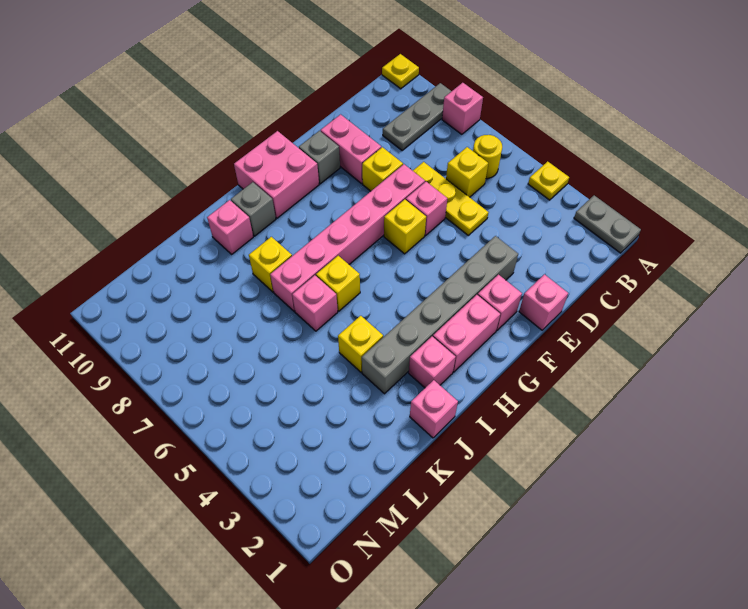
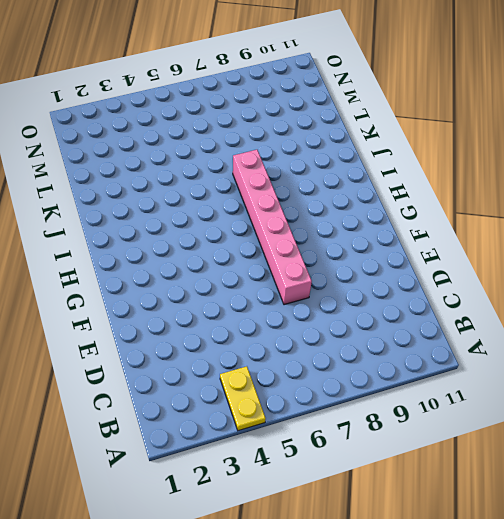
yellow 1x2 plate [220,366,266,431] -> yellow 1x1 plate [528,161,569,200]
none -> grey 1x2 plate [574,195,641,253]
none -> pink 1x1 brick [442,83,483,134]
none -> grey 1x3 plate [383,83,451,150]

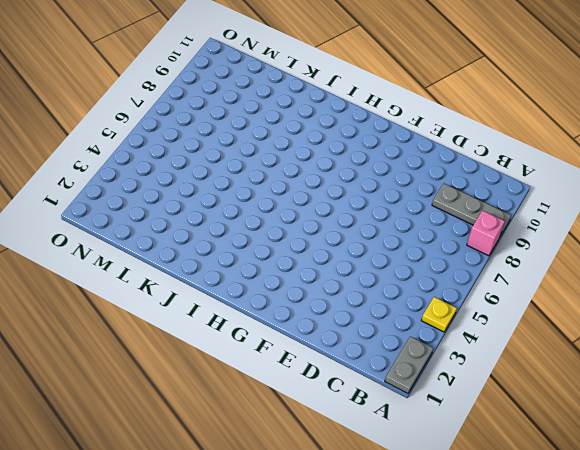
none -> yellow 1x1 plate [382,54,419,89]
none -> yellow 1x1 round brick [473,135,502,179]
none -> yellow 1x1 brick [446,147,488,197]

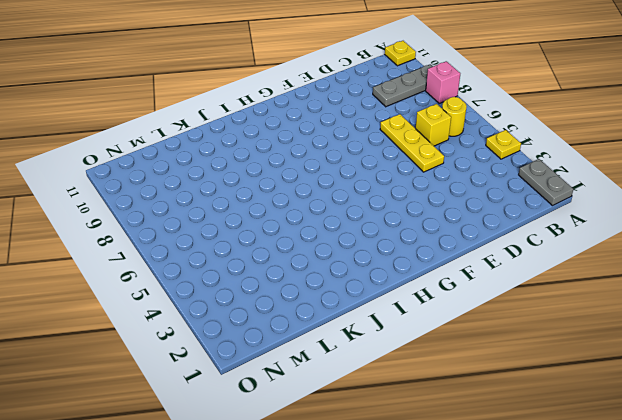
none -> pink 1x1 brick [519,274,568,330]
none -> grey 1x6 brick [362,236,518,394]
none -> pink 1x1 brick [406,182,447,236]

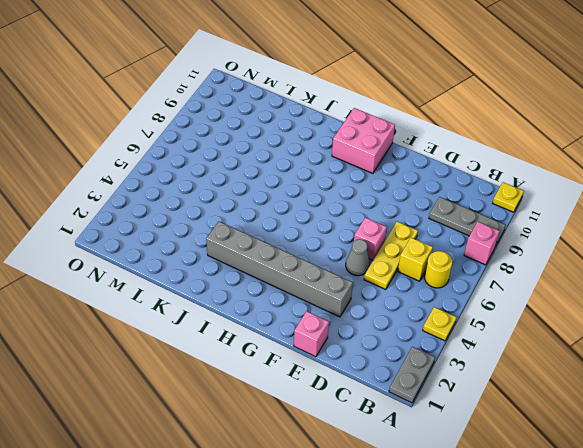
grey 1x1 cone [346,239,370,276] -> none
none -> pink 1x6 brick [270,164,425,311]
none -> yellow 1x1 brick [362,147,403,191]
none -> pink 1x2 brick [320,114,381,184]

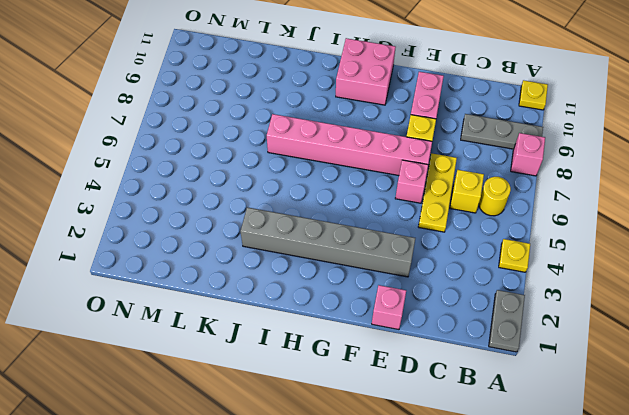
none -> pink 1x1 brick [478,275,522,330]
none -> yellow 1x1 brick [384,200,426,254]
none -> grey 1x1 brick [299,131,340,184]

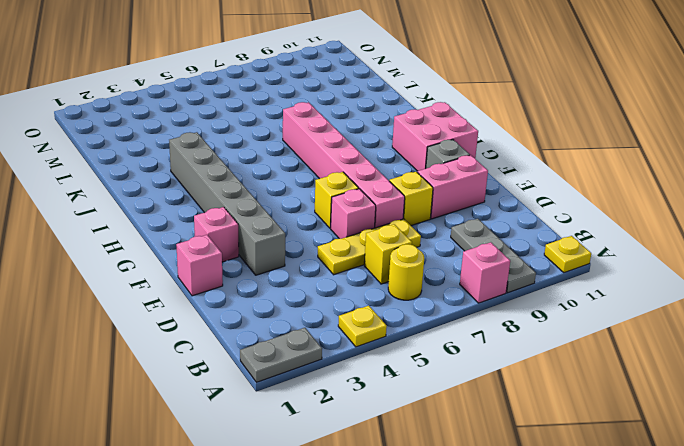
none -> pink 1x2 brick [433,295,500,372]
none -> pink 1x1 brick [409,337,456,388]
none -> yellow 1x1 brick [316,256,360,311]

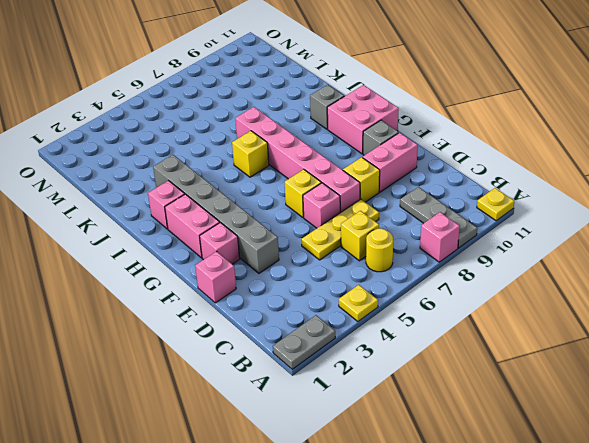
none -> pink 1x1 brick [410,380,458,438]
none -> yellow 1x1 brick [338,316,383,372]
none -> pink 1x1 brick [292,275,338,331]

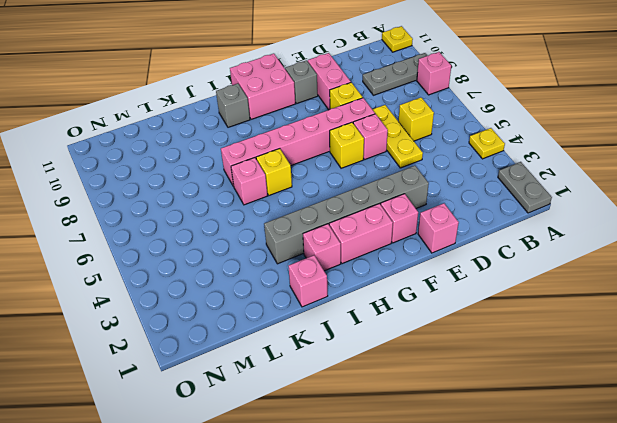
none -> yellow 1x1 round brick [473,135,502,179]
none -> yellow 1x1 brick [338,316,383,372]
none -> yellow 1x1 brick [249,237,292,292]

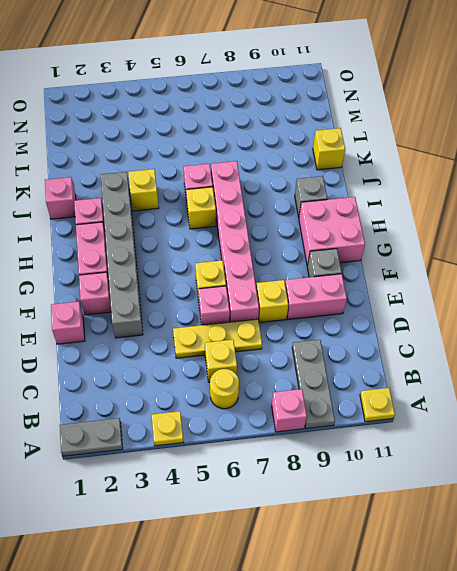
yellow 1x1 brick [313,128,345,170] -> yellow 1x1 brick moved to [249,237,292,292]
none -> pink 1x1 brick [207,200,253,254]

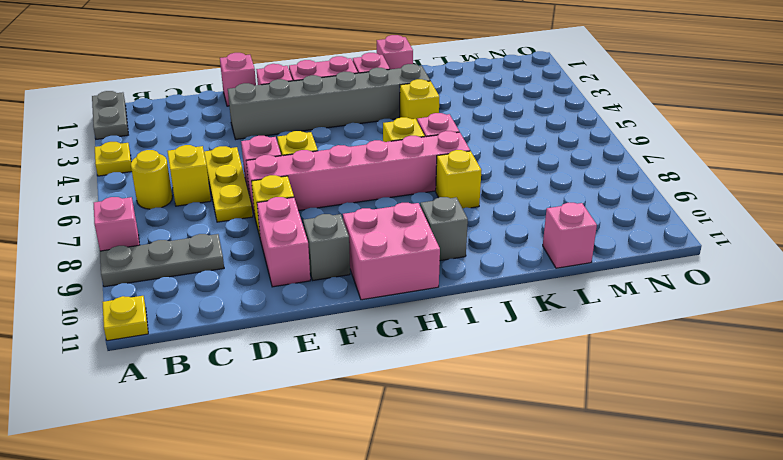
pink 1x1 brick [543,203,597,268] -> pink 1x1 brick moved to [207,200,253,254]

